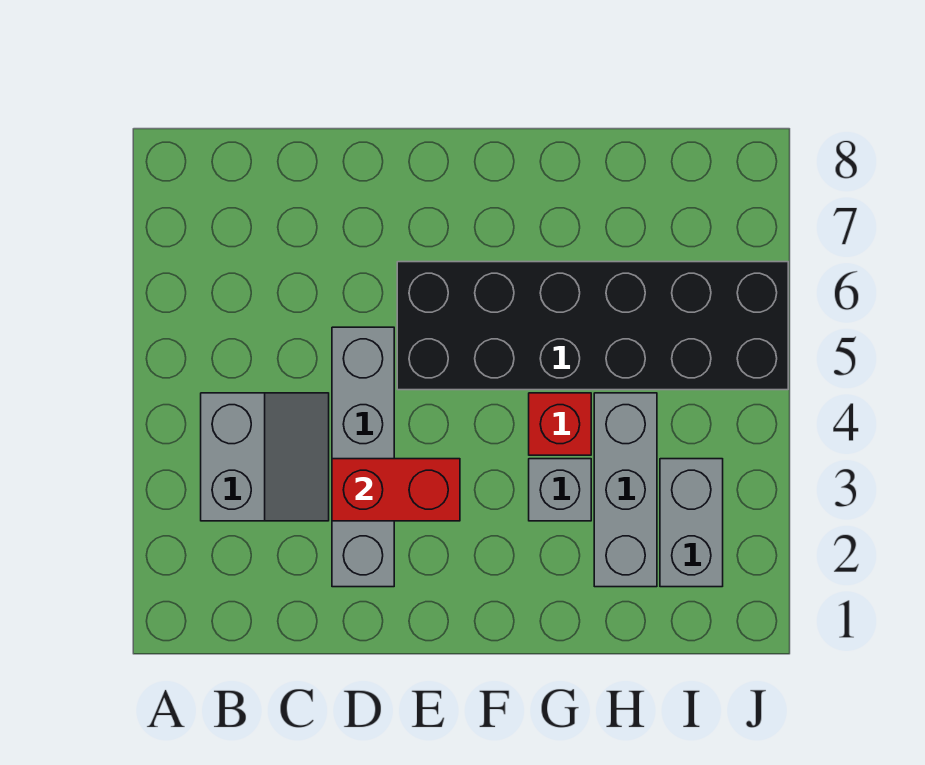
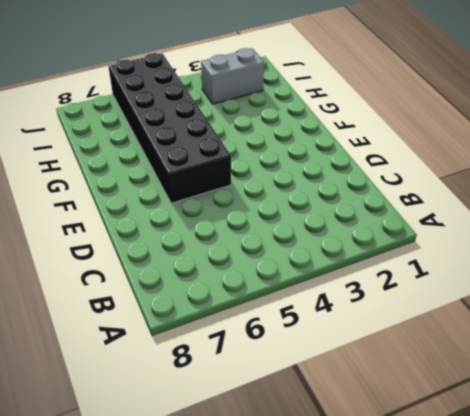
none -> grey 2x2 slope [201,393,329,521]
none -> grey 1x4 brick [332,327,394,587]

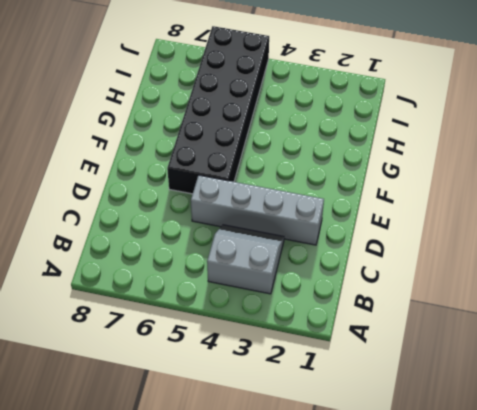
none -> grey 1x1 brick [529,459,591,521]
none -> red 1x1 brick [529,393,591,455]

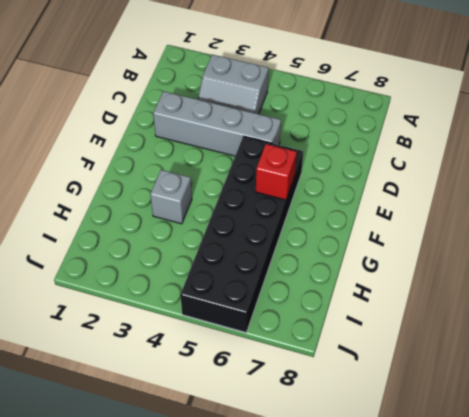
red 1x1 brick [256,144,297,200] -> red 1x1 brick moved to [529,393,591,455]
none -> grey 1x3 brick [594,393,657,587]
none -> grey 1x2 brick [660,459,723,587]

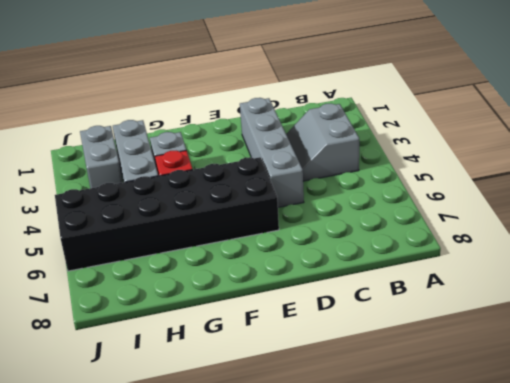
none -> red 1x2 brick [332,459,460,521]

